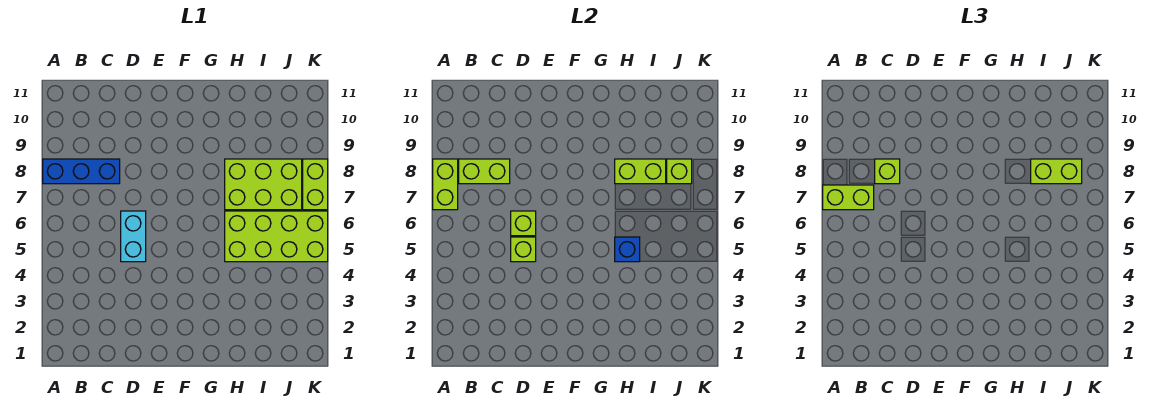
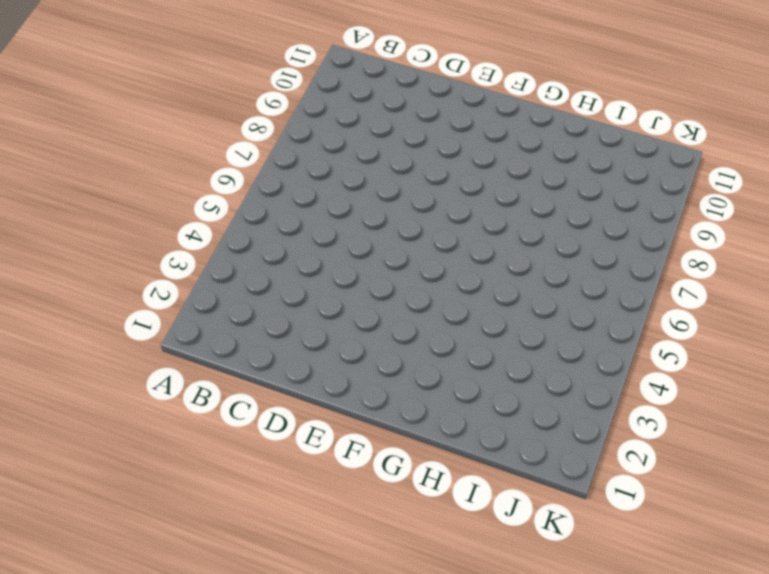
none -> blue 1x3 brick [43,159,120,184]
none -> cyan 1x2 brick [121,211,146,262]
none -> lime 2x4 brick [225,211,328,262]

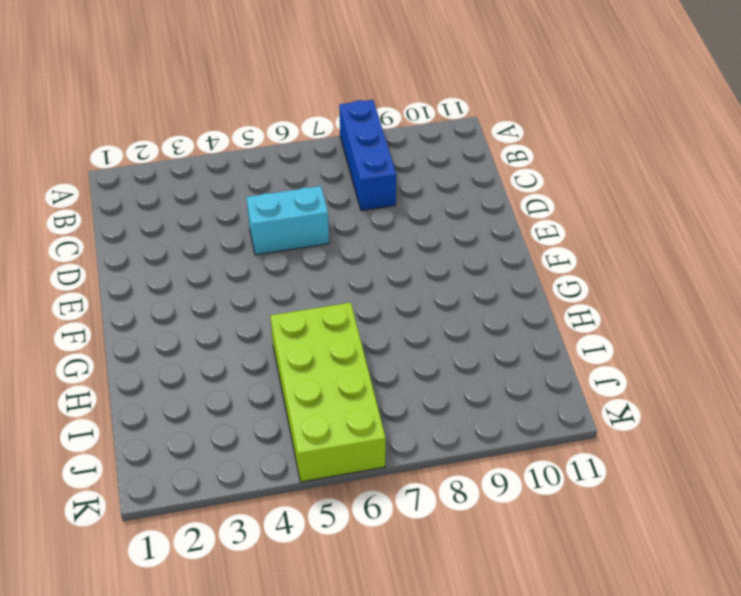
none -> lime 2x3 brick [225,159,302,210]
none -> lime 1x2 brick [303,159,328,210]
none -> lime 1x2 brick [433,159,458,210]

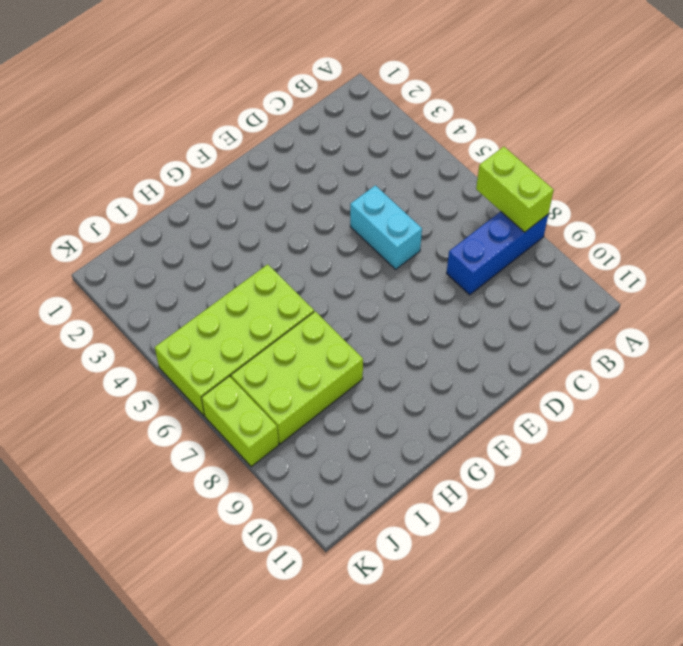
none -> lime 1x2 brick [459,159,510,184]
none -> lime 1x1 brick [511,237,536,262]
none -> lime 1x1 brick [511,211,536,236]

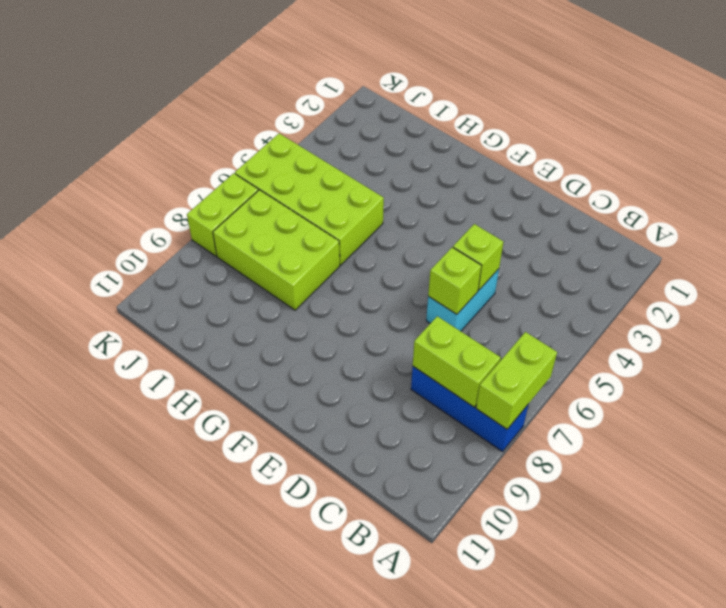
none -> blue 1x1 brick [615,237,640,262]
none -> lime 1x2 brick [615,159,666,184]
none -> lime 1x1 brick [667,159,692,184]

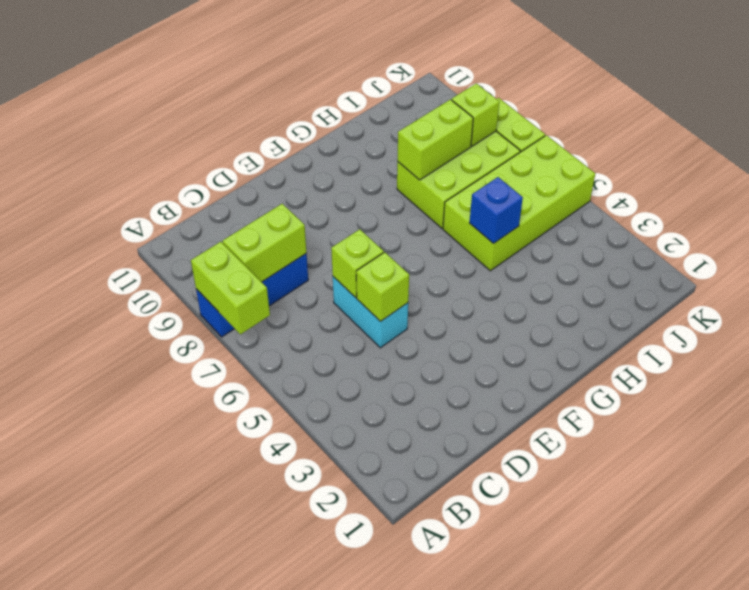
none -> lime 1x2 brick [823,185,874,210]
none -> lime 1x1 brick [875,159,900,184]
none -> lime 1x2 brick [1031,159,1082,184]

